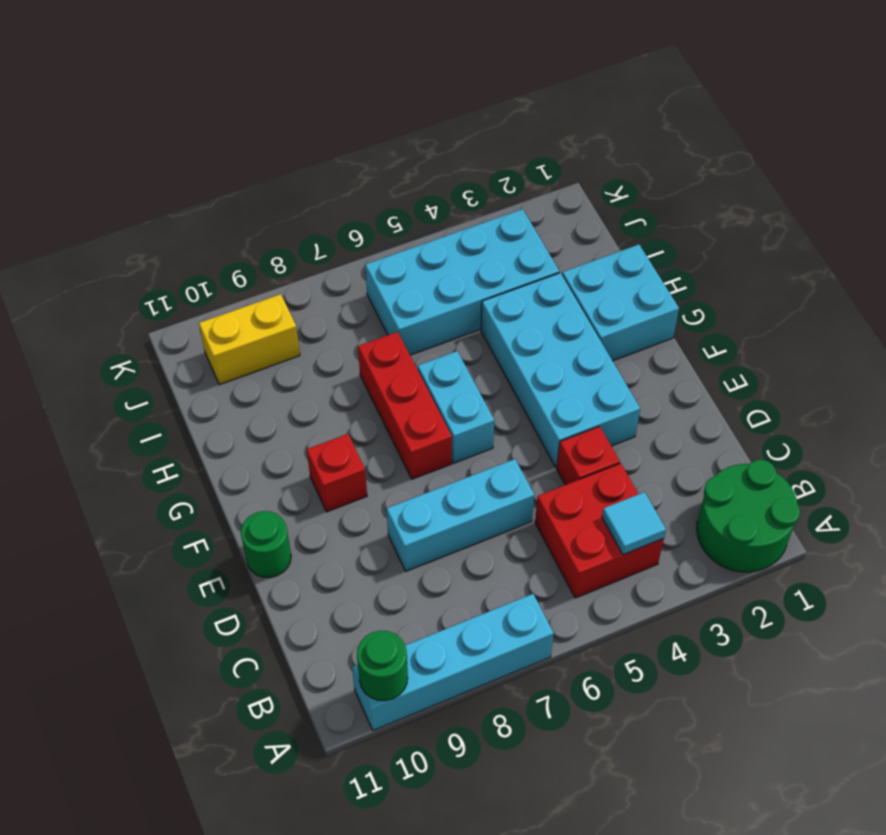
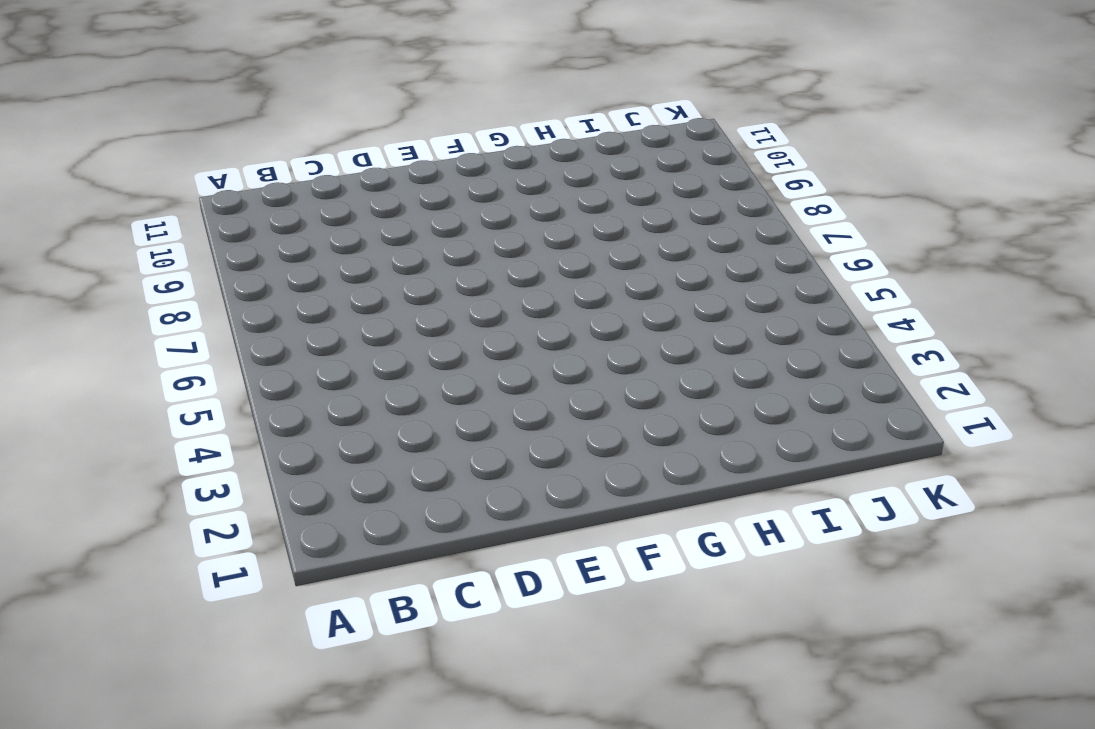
none -> green 2x2 round brick [697,460,800,572]
none -> cyan 1x4 brick [352,594,554,731]
none -> red 2x2 brick [535,463,664,598]

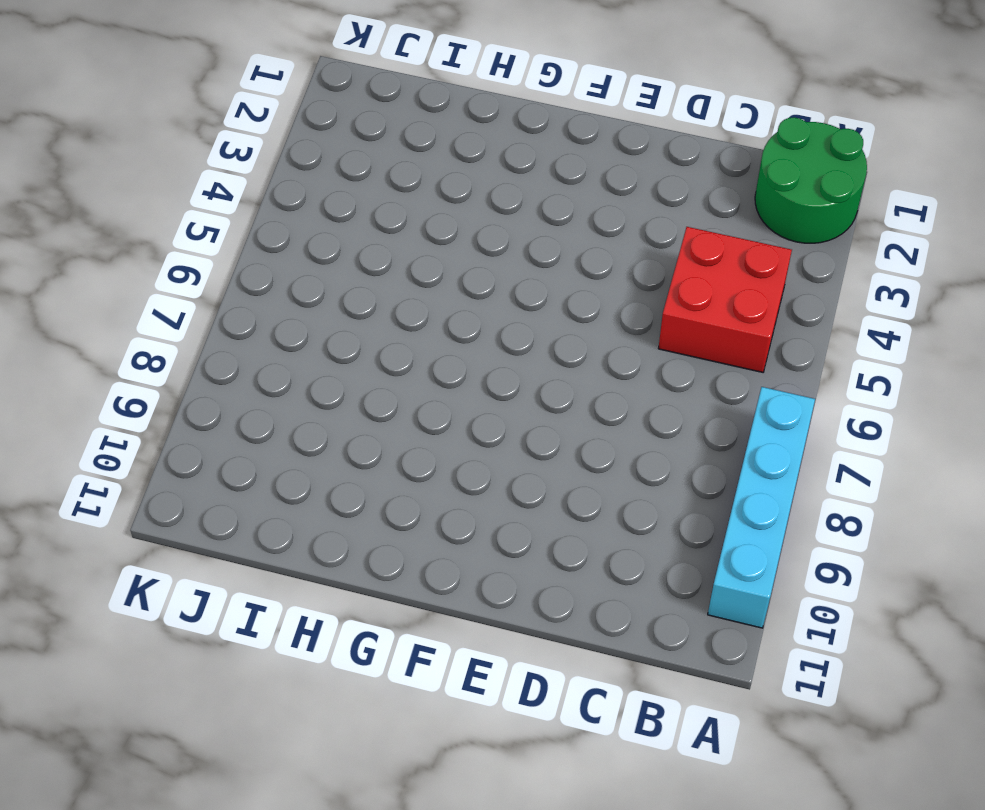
none -> red 1x1 brick [557,426,620,485]
none -> cyan 1x3 brick [387,459,534,571]
none -> cyan 2x4 brick [481,273,640,467]

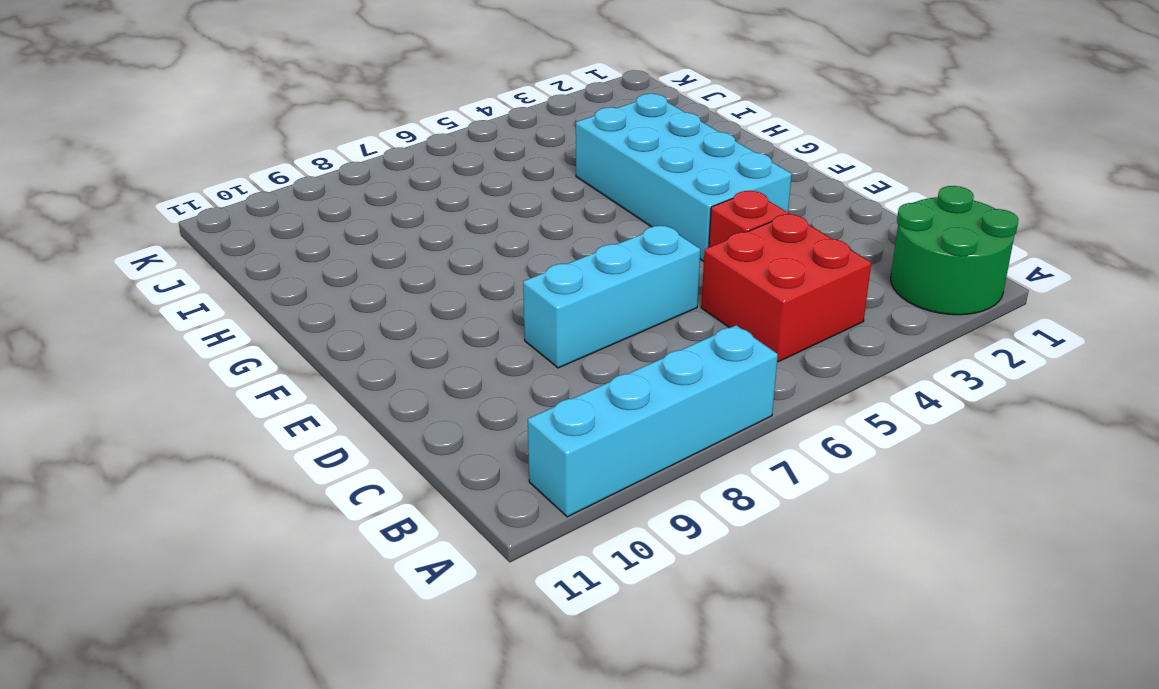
none -> green 1x1 round brick [241,511,291,578]
none -> cyan 1x2 brick [418,351,494,463]
none -> red 1x3 brick [358,332,452,479]

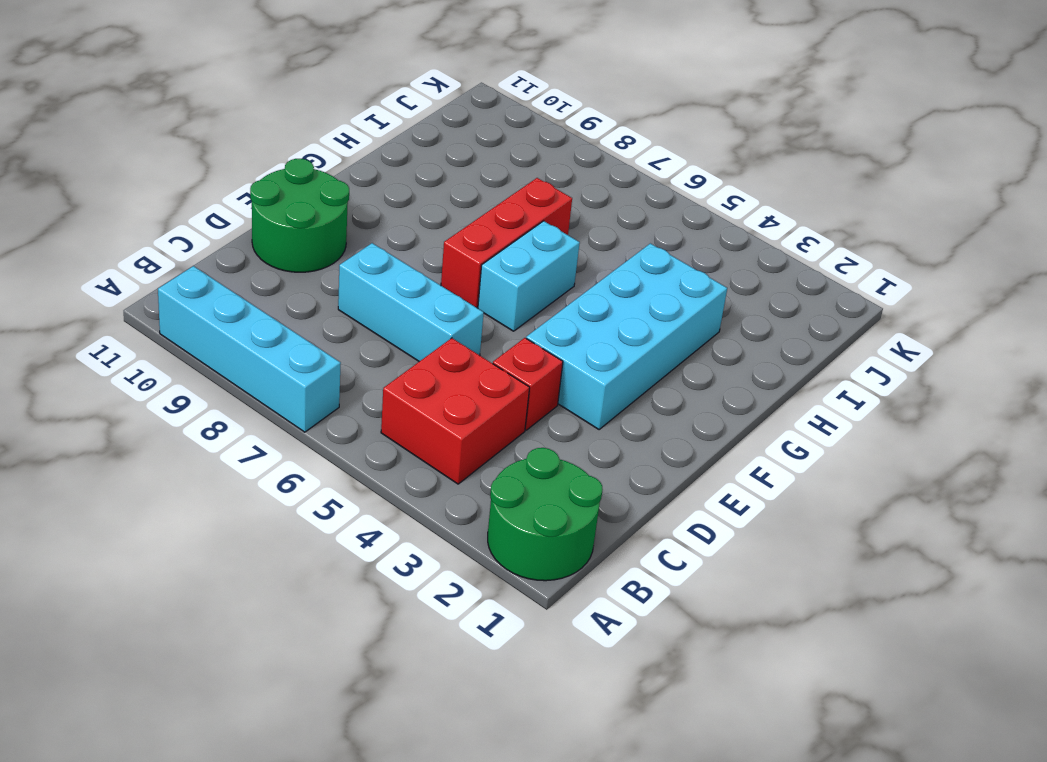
green 2x2 round brick [250,159,349,272] -> green 1x1 round brick [241,511,291,578]
none -> red 1x1 brick [307,434,367,512]
none -> cyan 2x2 brick [562,244,679,361]
none -> cyan 2x4 brick [365,209,559,355]

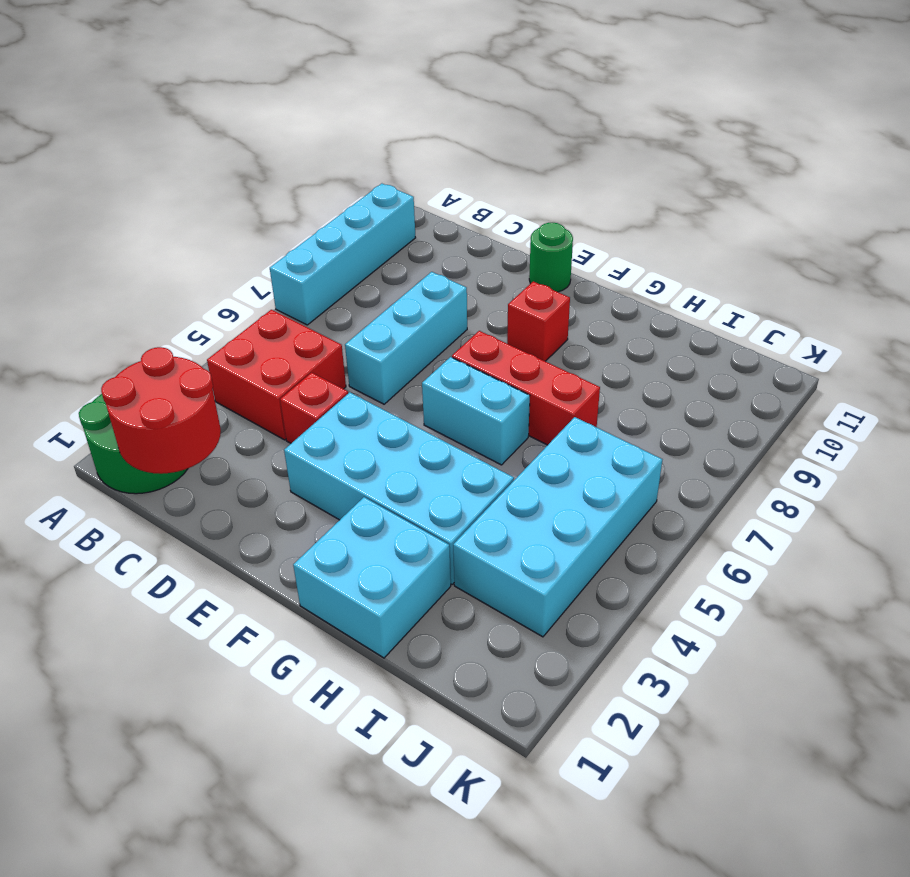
red 2x2 round brick [101,347,221,474] -> none
none -> yellow 1x2 brick [199,294,300,385]
none -> green 1x1 round brick [357,631,408,701]
none -> cyan 1x1 tile [602,492,666,555]

